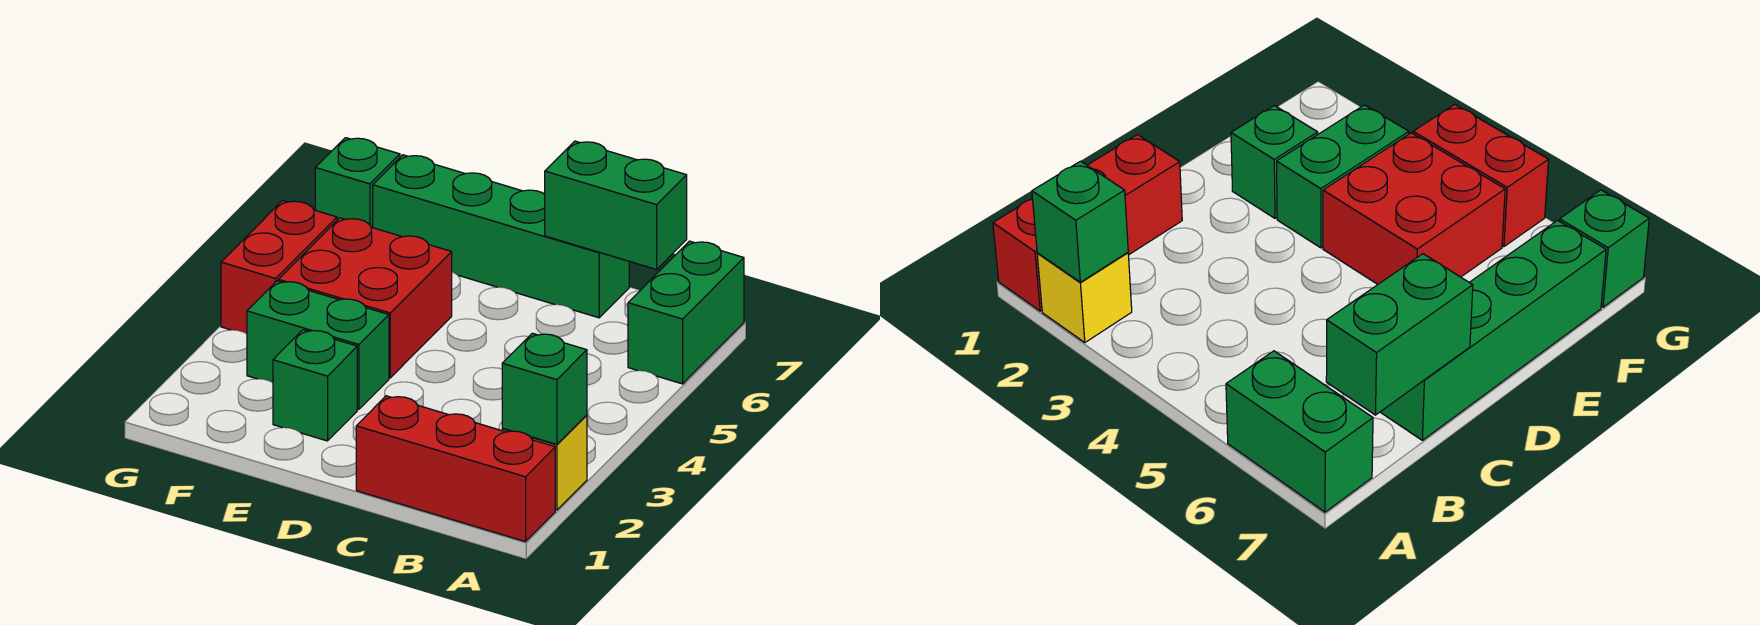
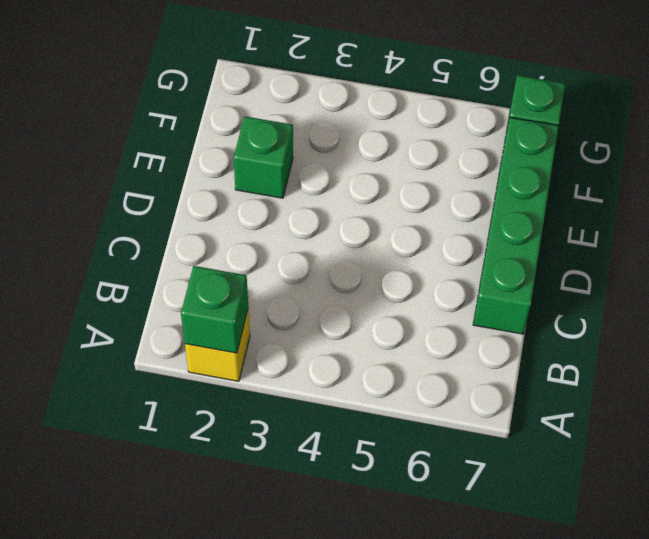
none -> red 1x3 brick [356,396,555,542]
none -> green 1x2 brick [628,241,744,384]

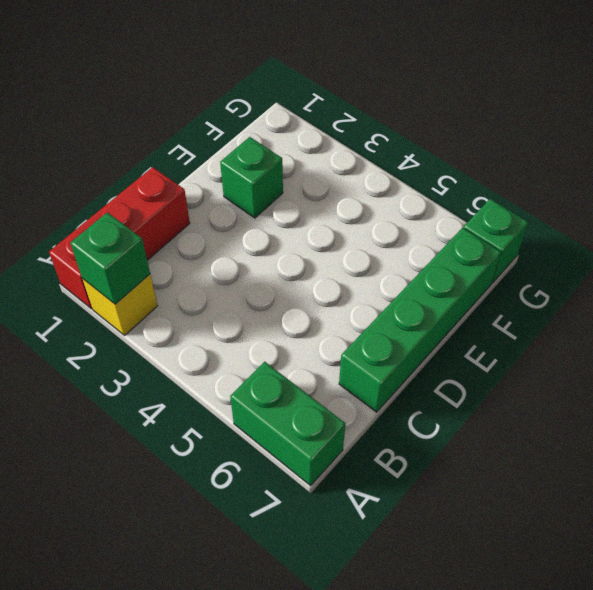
none -> green 1x2 brick [247,281,389,409]
none -> red 2x2 brick [278,218,452,378]

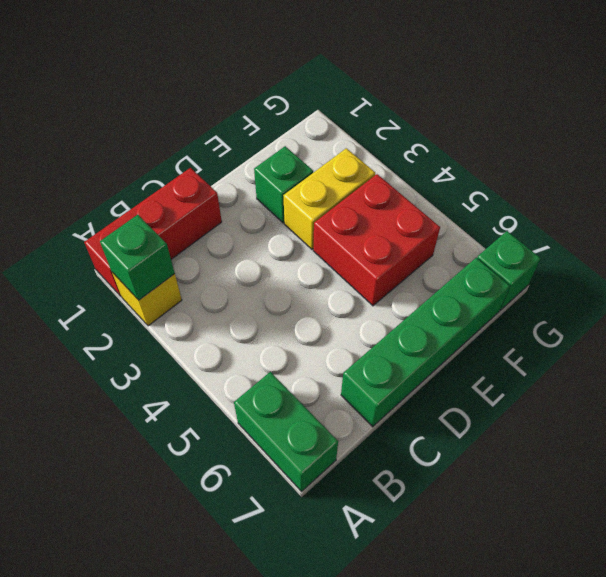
yellow 1x2 brick [283,148,375,249] -> green 1x2 brick [247,281,389,409]
none -> red 1x2 brick [221,201,337,334]
none -> green 1x2 brick [545,141,687,269]

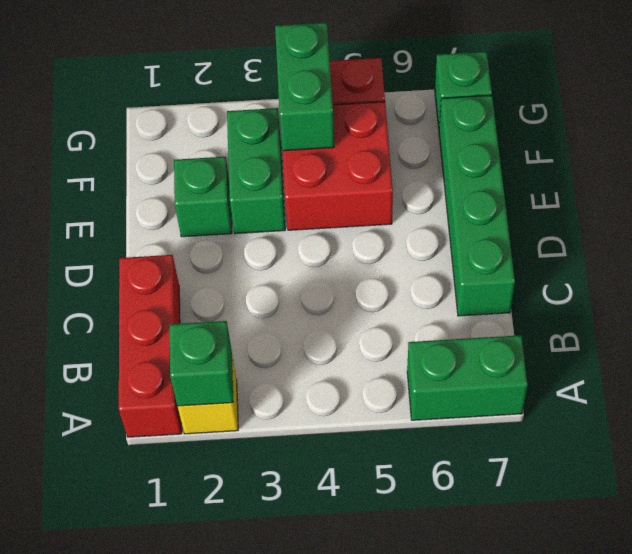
green 1x2 brick [275,23,334,151] -> green 1x2 brick moved to [545,141,687,269]

